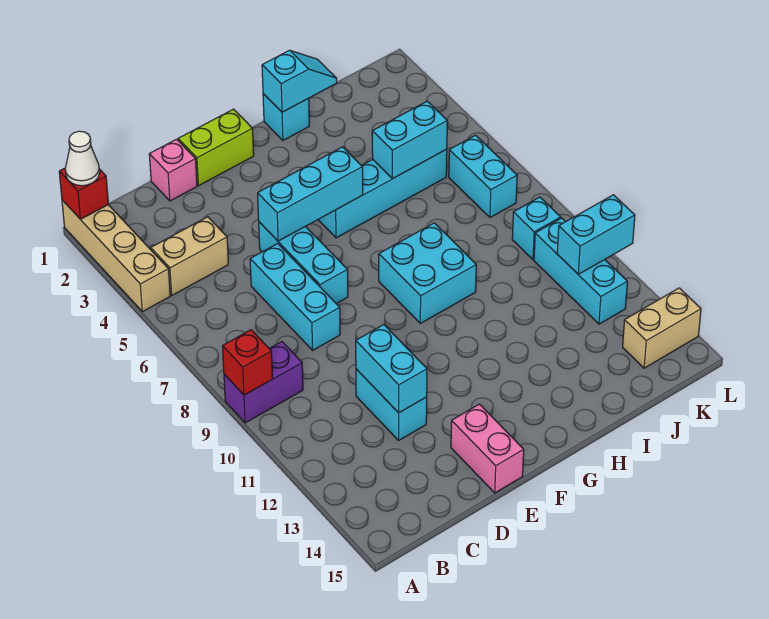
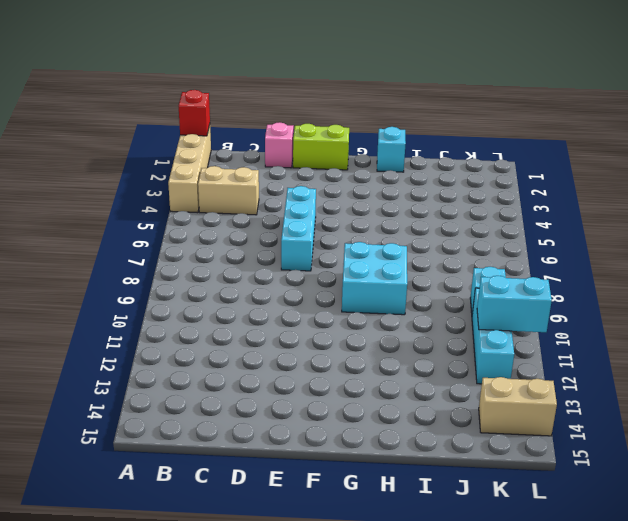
none -> purple 1x2 brick [224,342,303,423]
none -> cyan 1x3 brick [250,244,340,350]
none -> cyan 1x2 brick [356,369,427,440]

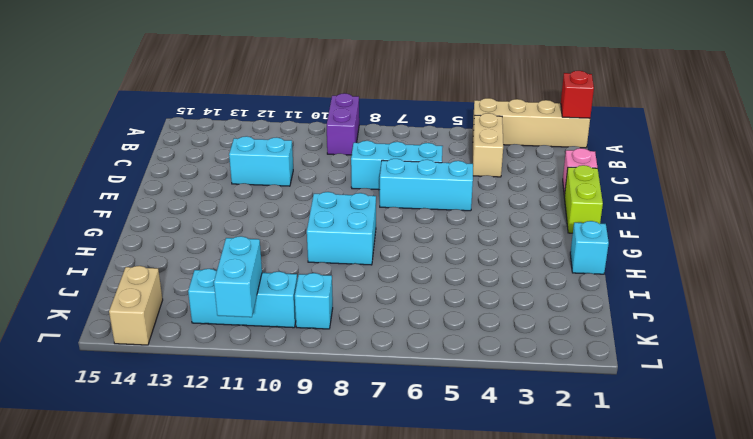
none -> pink 1x2 brick [451,404,524,493]
none -> cyan 1x4 brick [318,149,447,238]
none -> cyan 1x2 brick [449,135,517,218]

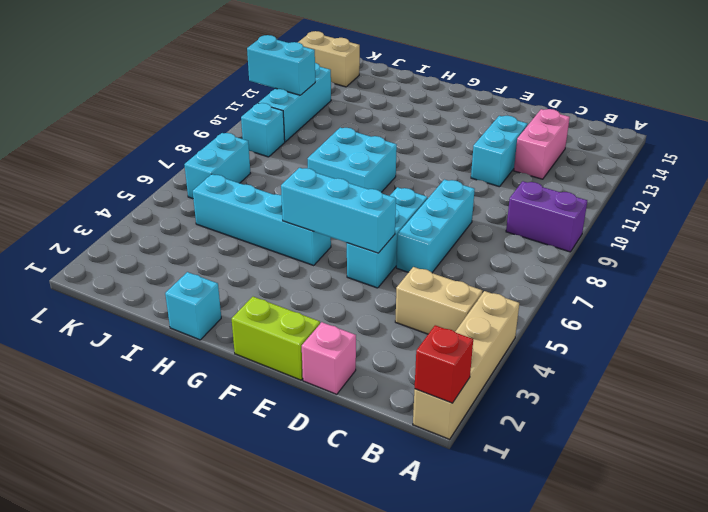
pink 1x2 brick [514,109,570,179] -> pink 1x2 brick moved to [451,404,524,493]
none -> red 1x1 brick [223,330,273,395]
none -> cyan 1x2 brick [356,325,427,413]
none -> cyan 1x2 slope [262,50,337,112]

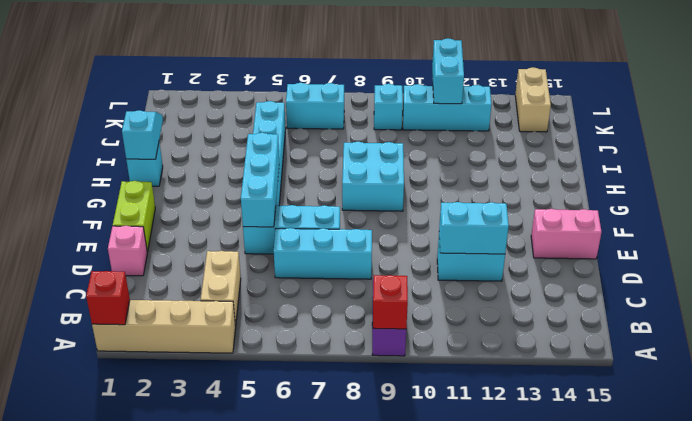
none -> cyan 1x2 brick [372,101,447,179]
none -> white 1x1 cone [65,131,100,186]

